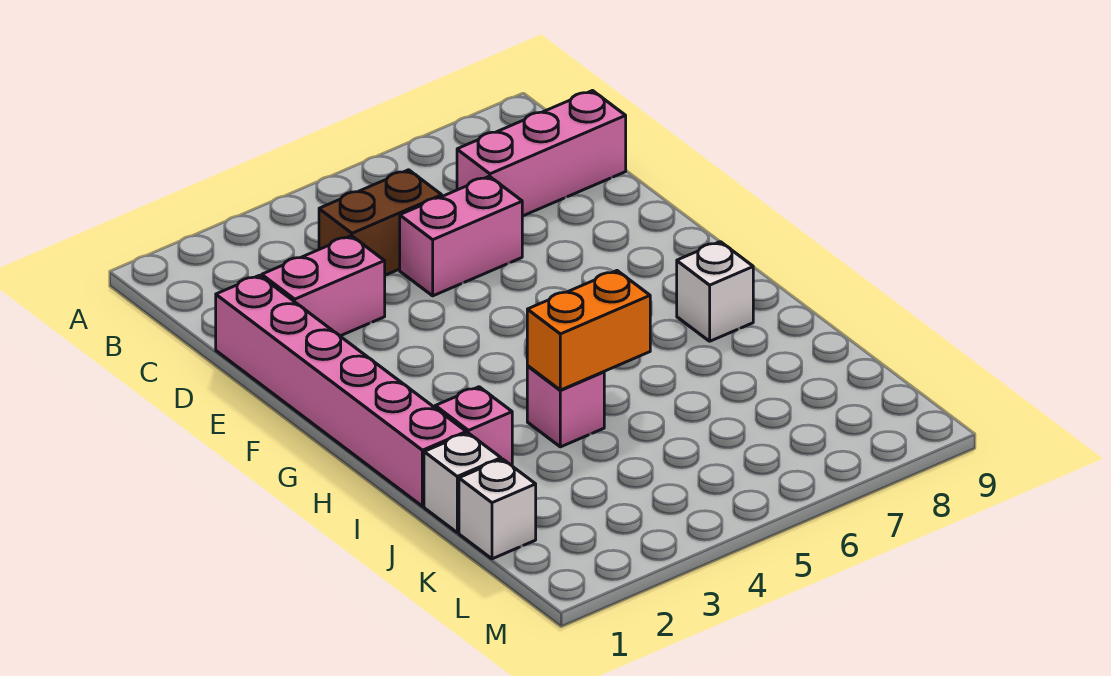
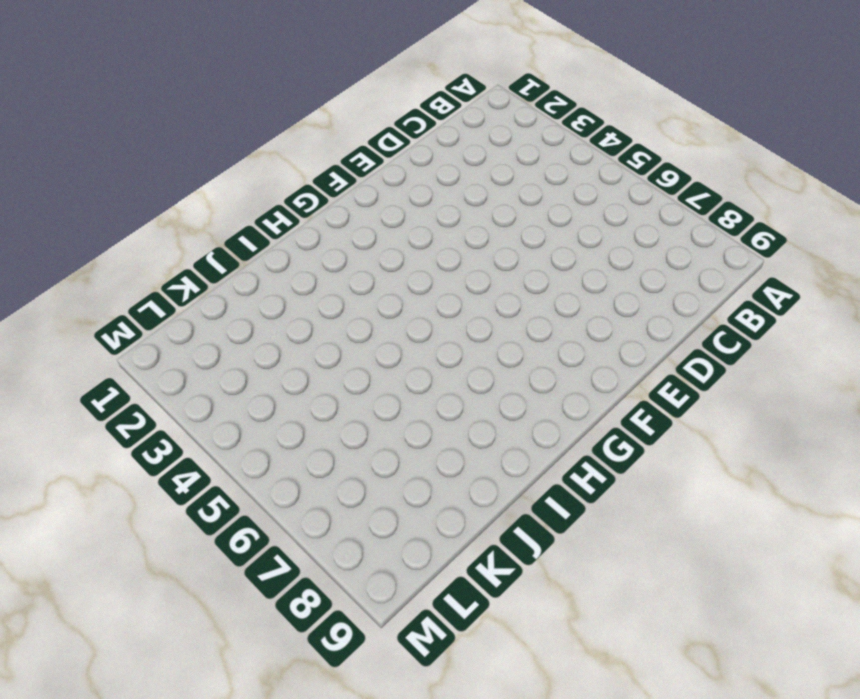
none -> brown 1x2 brick [319,170,442,275]
none -> pink 1x3 brick [457,91,626,216]

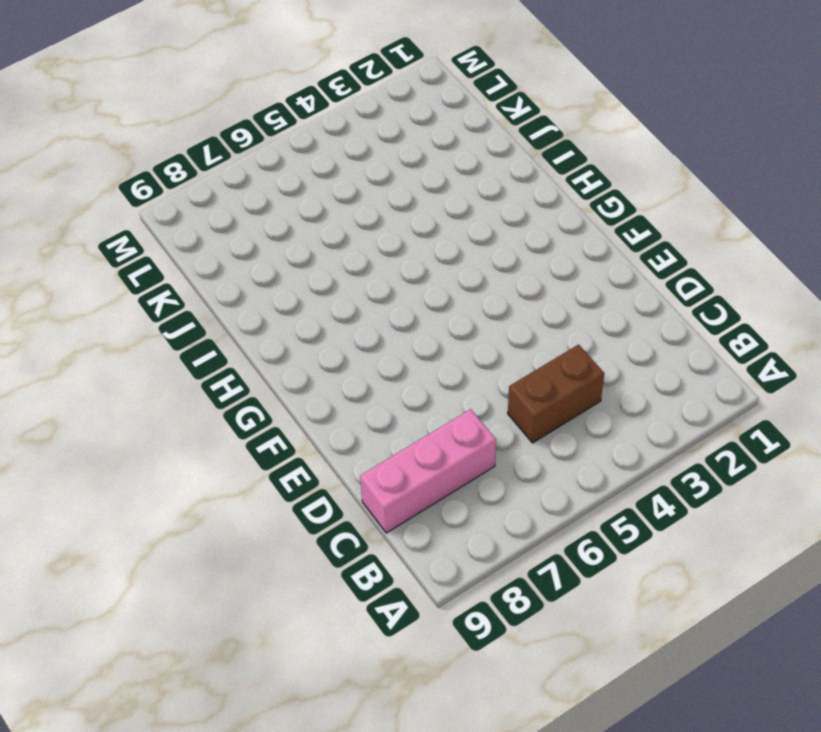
none -> pink 1x6 brick [216,275,466,506]
none -> pink 1x2 brick [262,236,385,336]

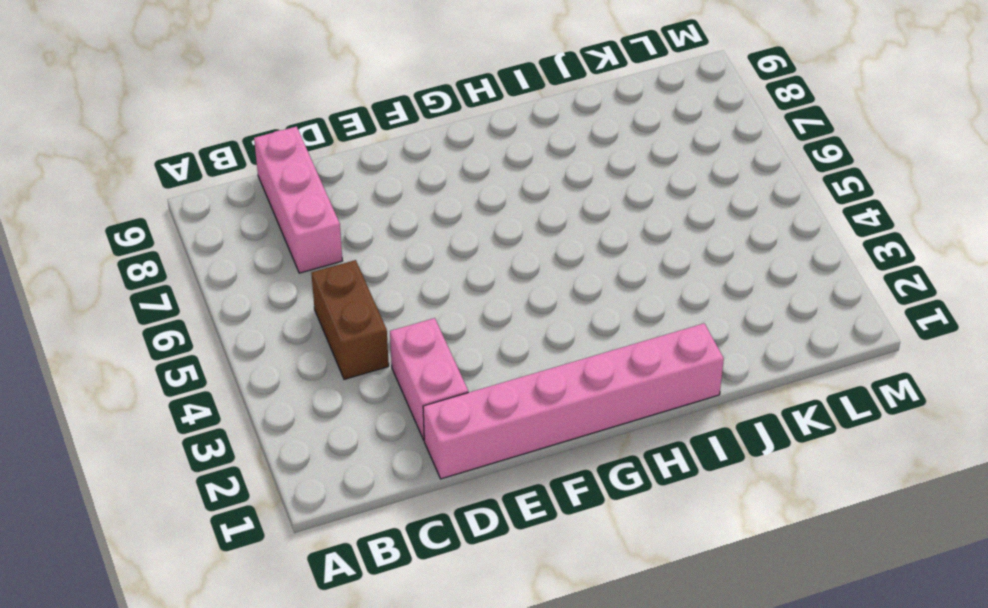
none -> pink 1x2 brick [400,176,522,296]
none -> white 1x1 brick [677,242,753,341]

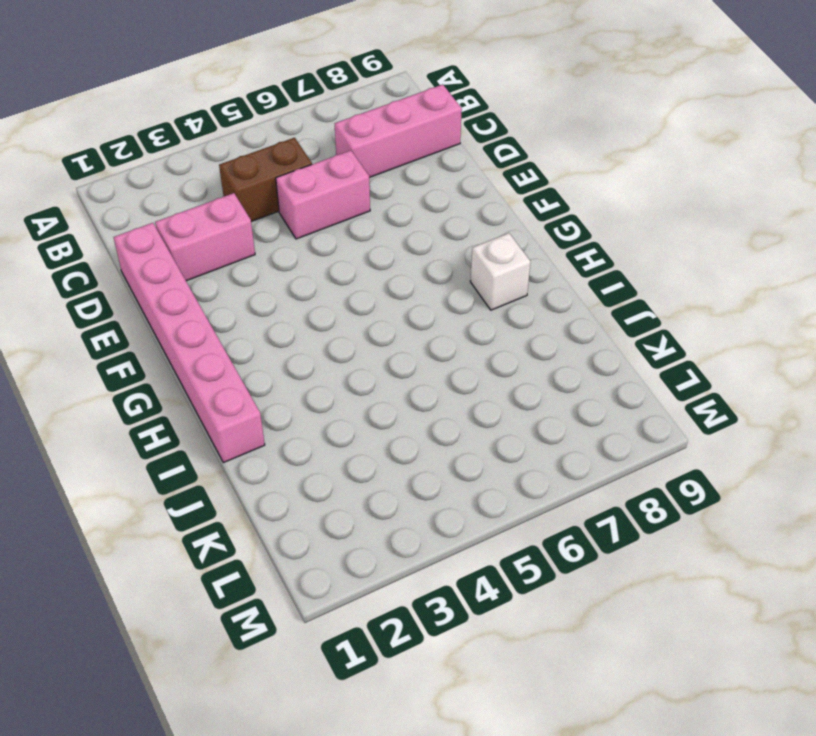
none -> pink 1x1 brick [435,387,512,465]
none -> pink 1x1 brick [527,366,604,447]

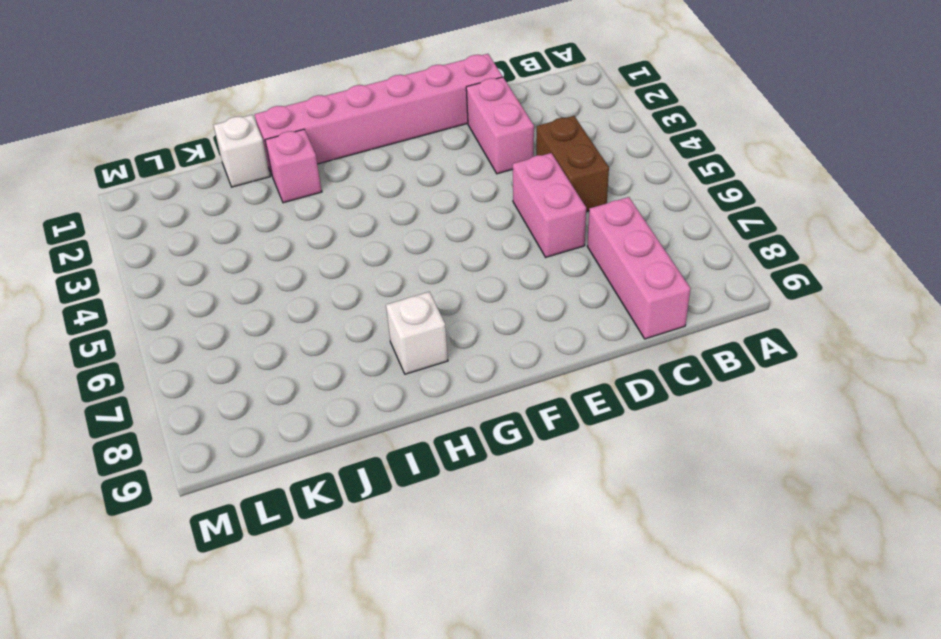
none -> pink 1x1 brick [527,366,604,447]
none -> white 1x1 brick [459,459,536,559]

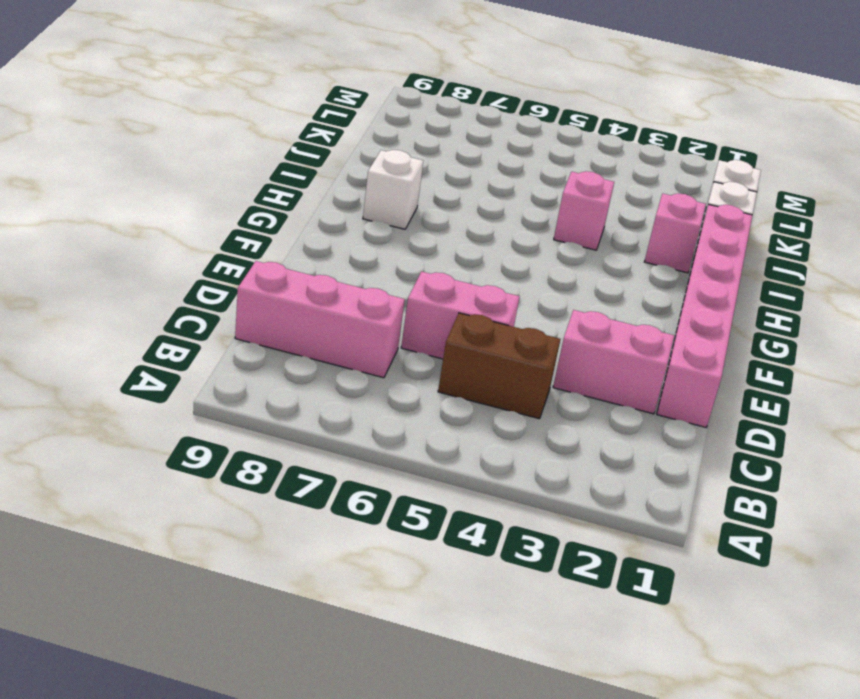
none -> orange 1x2 brick [527,271,650,390]

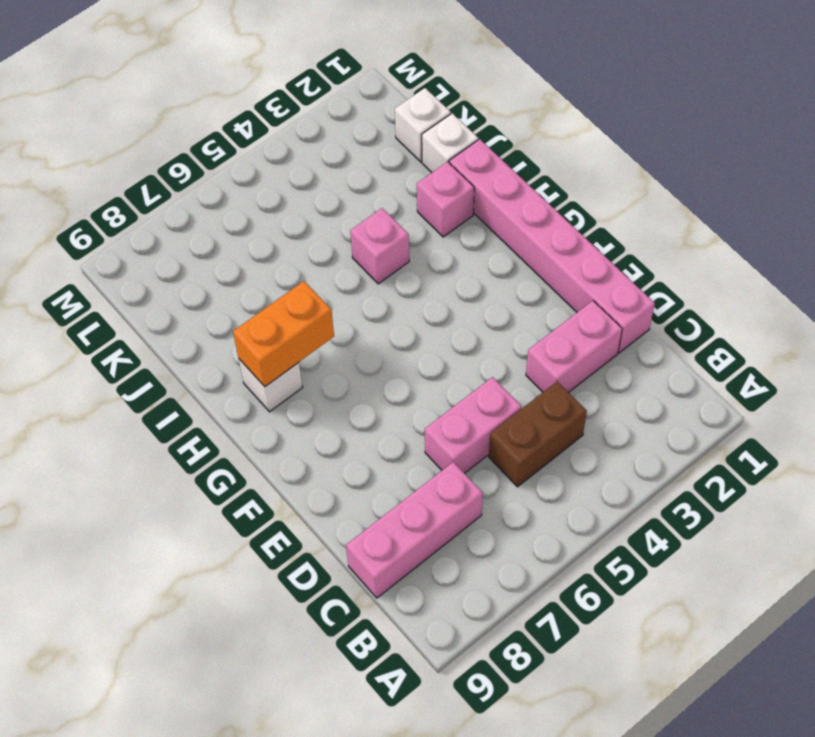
orange 1x2 brick [233,281,334,387] -> orange 1x2 brick moved to [527,271,650,390]

